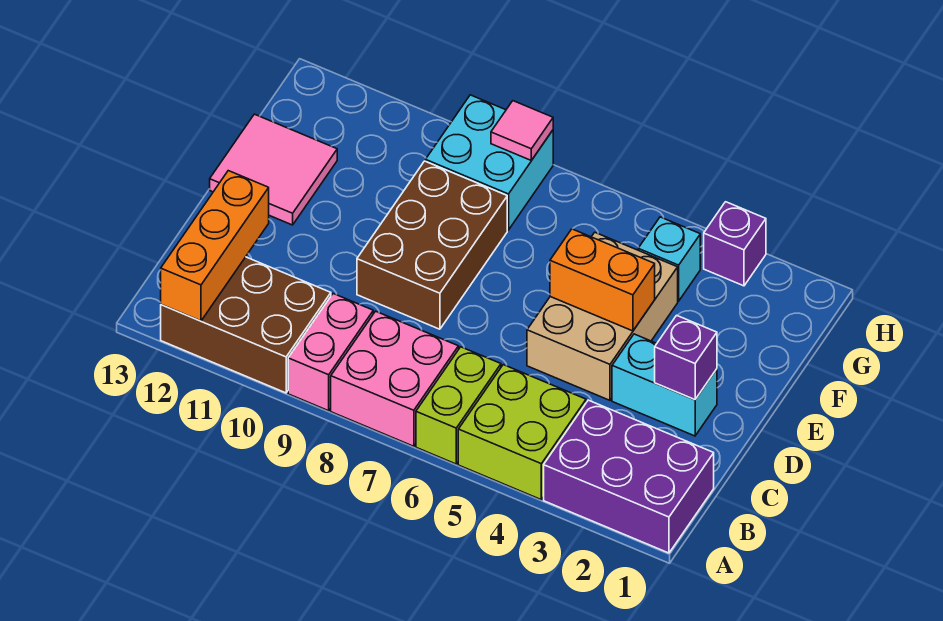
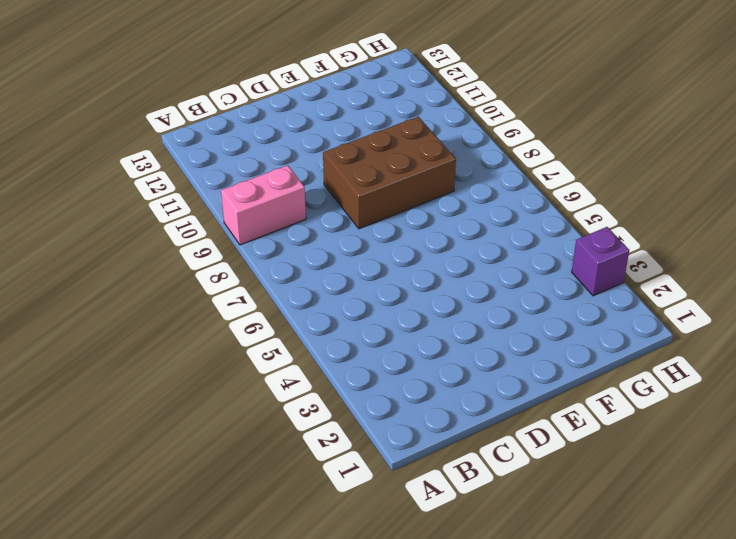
none -> purple 2x3 brick [544,400,714,553]
none -> lime 2x2 brick [458,365,586,500]
none -> lime 1x2 brick [416,347,501,464]

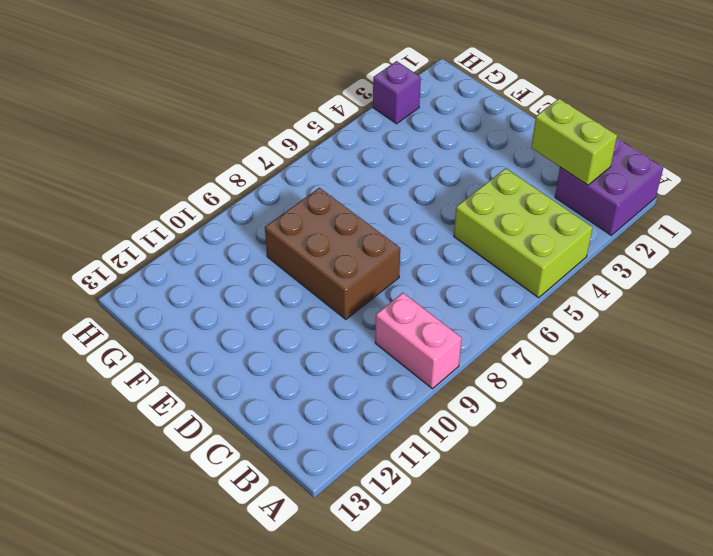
purple 2x2 brick [555,138,663,235] -> purple 2x3 brick [544,400,714,553]
lime 2x3 brick [454,168,593,298] -> lime 2x2 brick [458,365,586,500]
lime 1x2 brick [531,99,617,185] -> lime 1x2 brick moved to [416,347,501,464]
none -> pink 2x2 brick [331,311,459,446]
none -> brown 2x3 brick [161,257,331,393]
none -> cyan 1x2 brick [612,334,717,436]

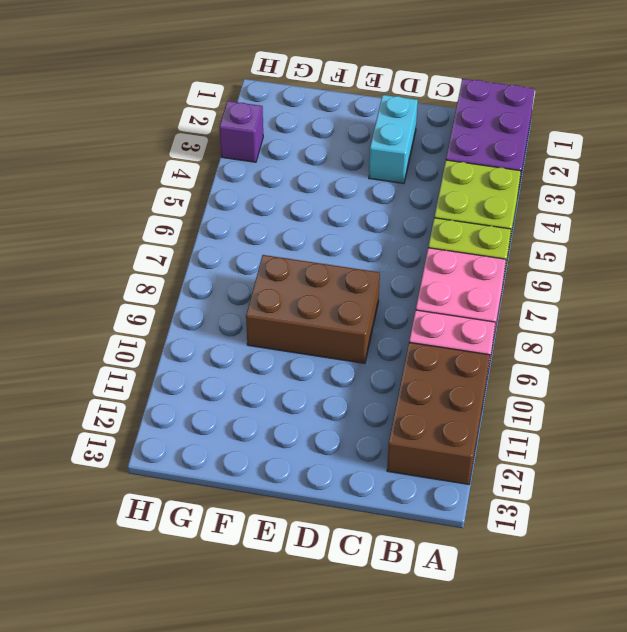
none -> tan 2x3 brick [527,232,678,400]
none -> pink 2x2 tile [210,114,337,225]
none -> cyan 1x1 brick [638,217,700,301]

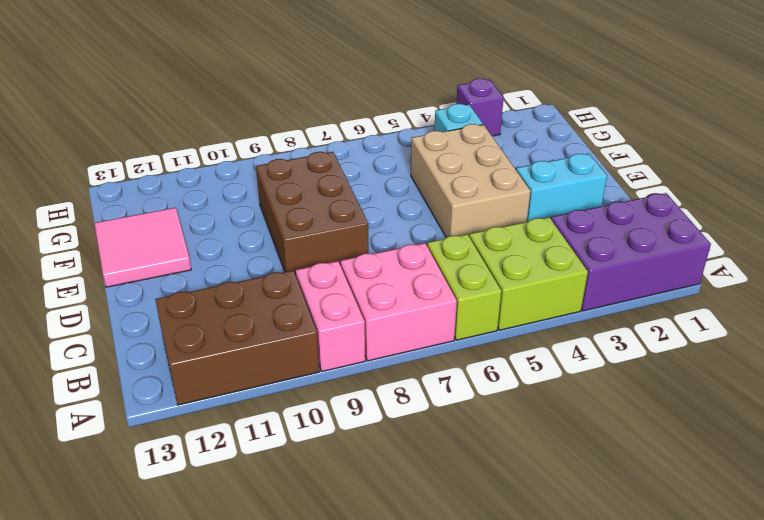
none -> cyan 2x2 brick [426,95,553,230]
none -> orange 1x3 brick [161,171,269,321]
none -> purple 1x1 brick [655,315,717,399]

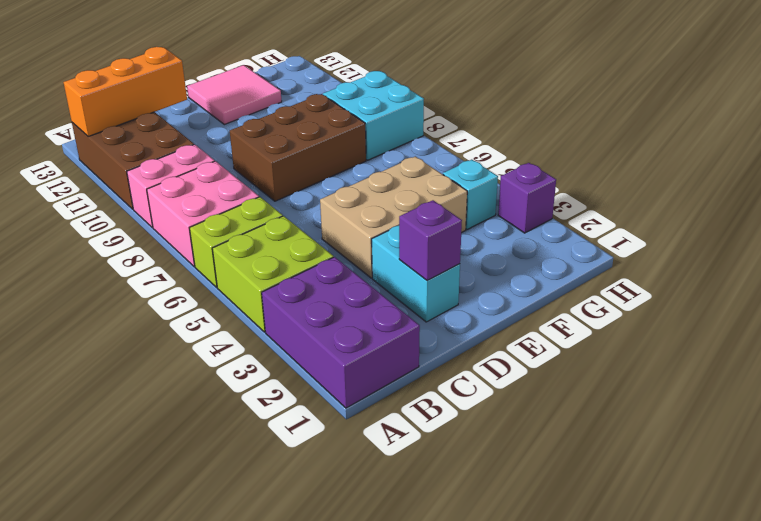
none -> orange 1x2 brick [550,229,655,331]
none -> pink 1x1 tile [491,101,553,160]

